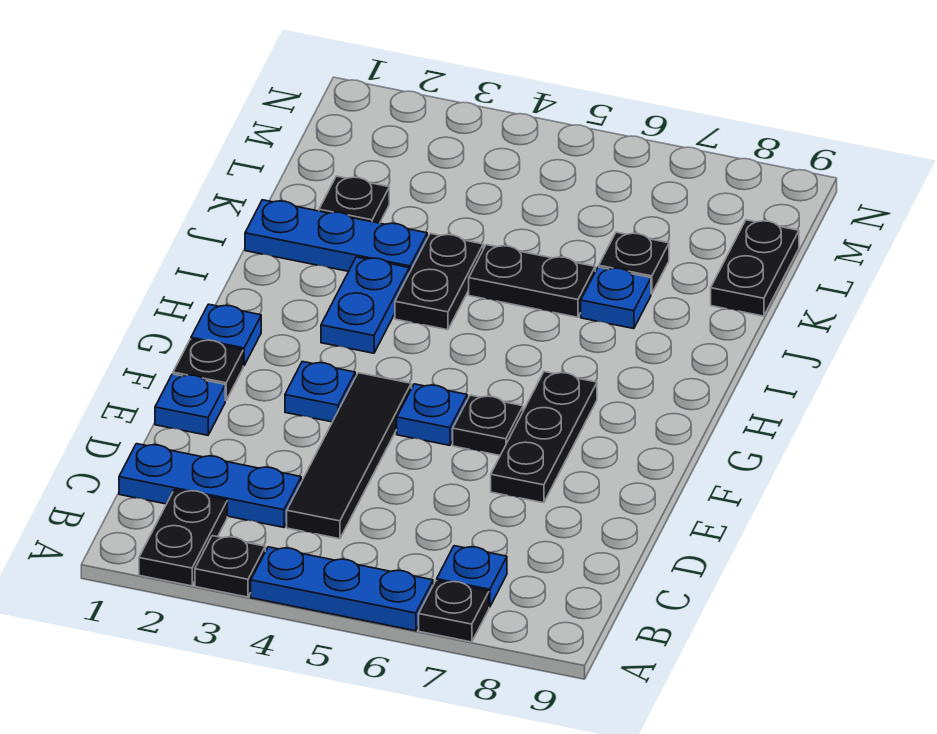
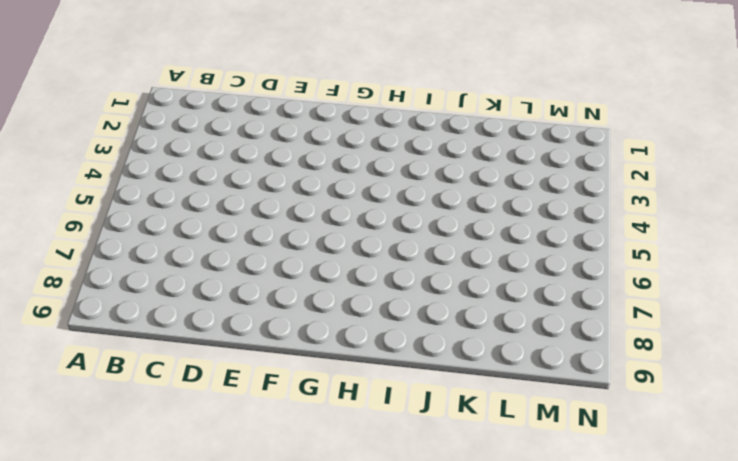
none -> black 1x2 plate [139,490,227,586]
none -> black 1x1 plate [195,536,265,597]
none -> blue 1x3 plate [251,547,433,631]

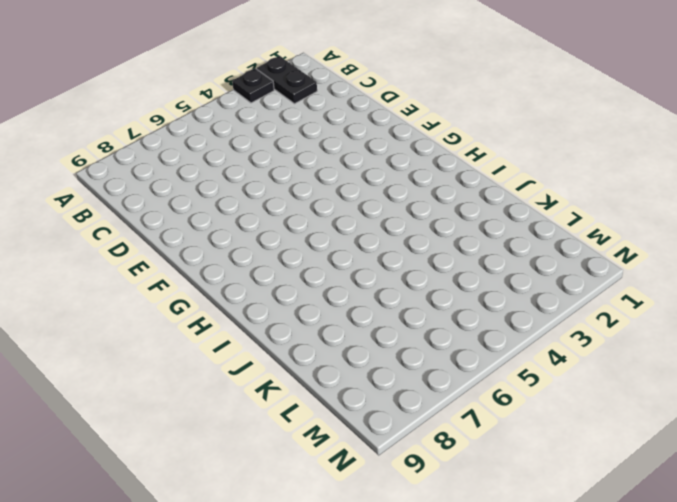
none -> blue 1x3 plate [251,547,433,631]
none -> black 1x1 plate [419,581,489,642]
none -> blue 1x1 plate [437,546,507,607]

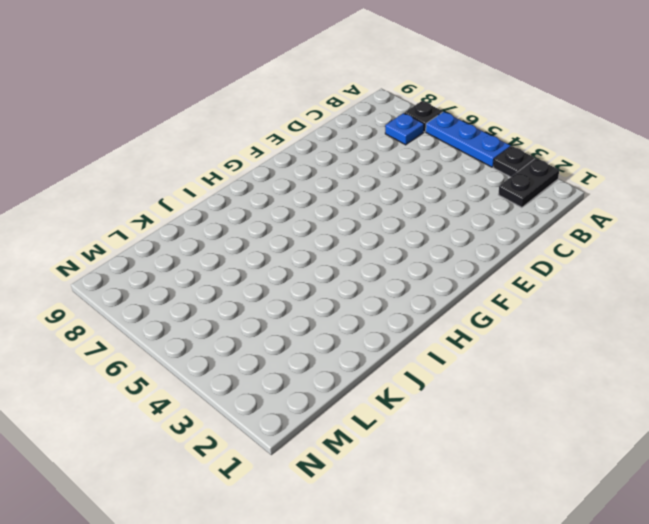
none -> blue 1x3 plate [119,444,301,527]
none -> black 1x4 tile [287,373,411,539]
none -> blue 1x1 plate [155,374,225,435]

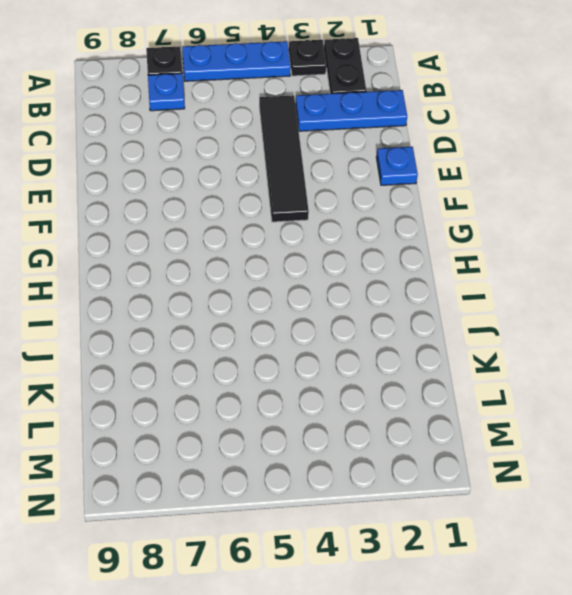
none -> black 1x3 plate [491,372,597,503]
none -> black 1x1 plate [173,339,243,401]
none -> blue 1x1 plate [285,362,355,422]

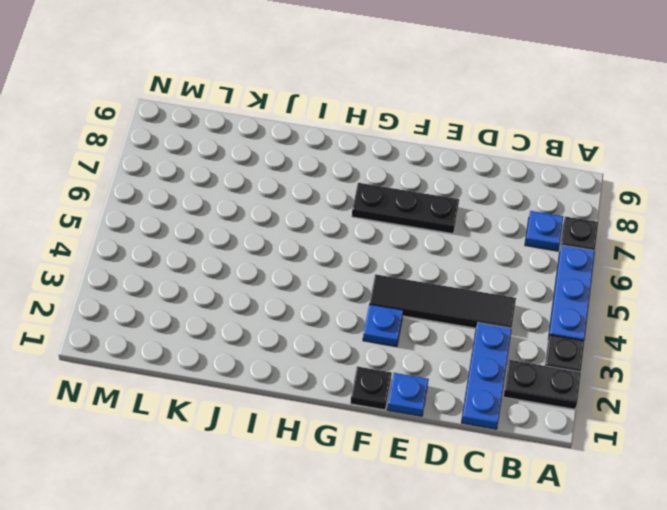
none -> blue 1x1 plate [397,384,467,445]
none -> black 1x1 plate [453,395,523,455]
none -> blue 1x1 plate [191,304,261,366]

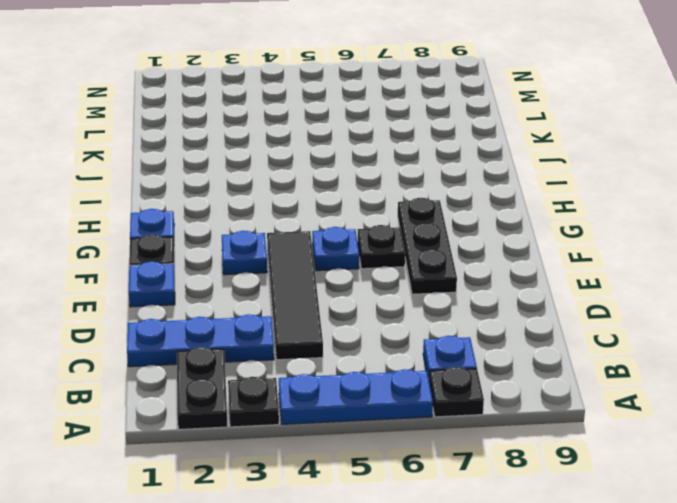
none -> blue 1x2 plate [321,257,409,353]
none -> black 1x2 plate [395,233,483,330]
none -> blue 1x3 plate [245,200,427,273]

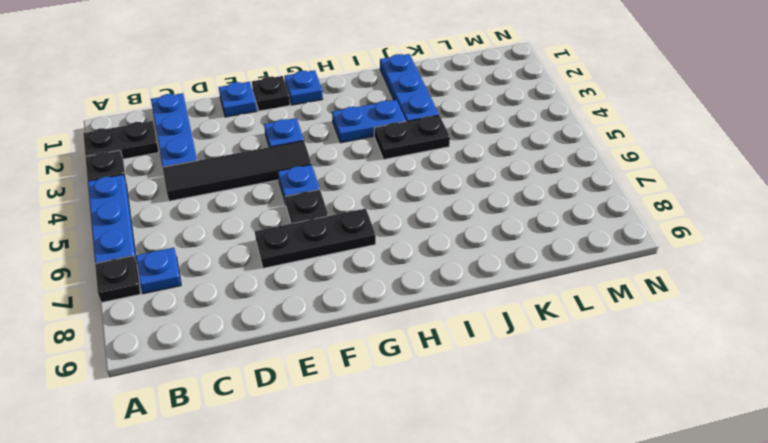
none -> black 1x2 plate [469,245,595,317]
none -> blue 1x1 plate [581,267,651,329]
none -> black 1x1 plate [319,176,389,223]

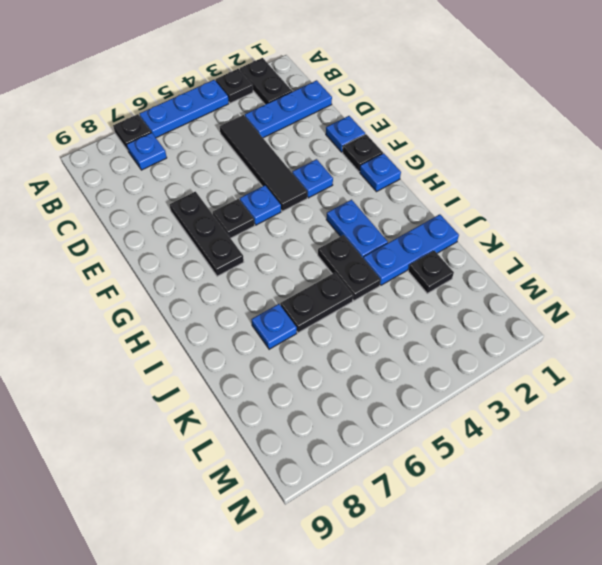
none -> black 1x1 plate [599,232,669,294]
none -> black 1x2 plate [711,220,799,316]

